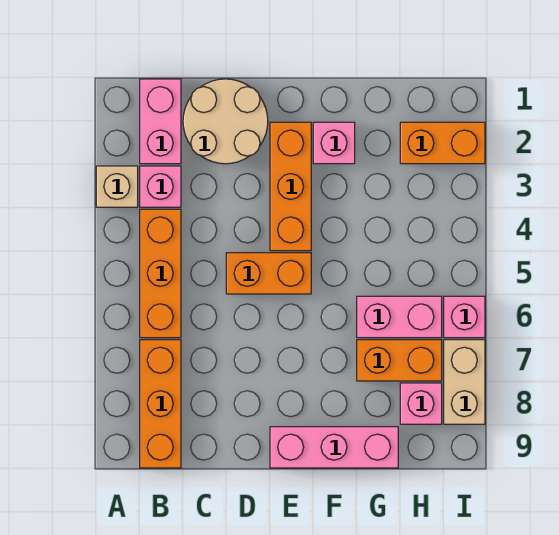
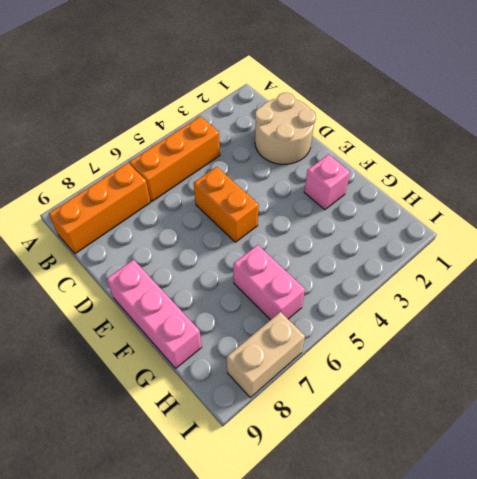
none -> tan 1x1 brick [96,166,138,207]
none -> pink 1x2 brick [140,79,181,164]
none -> pink 1x1 brick [140,166,181,207]

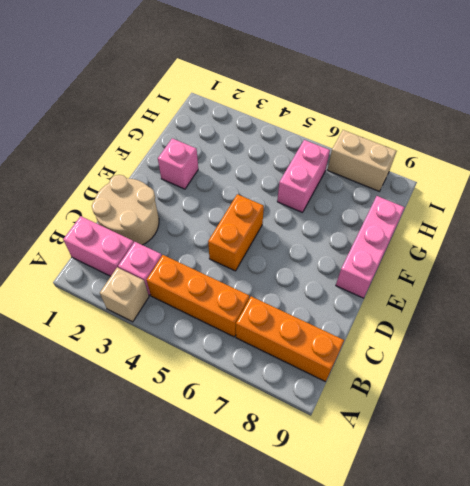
none -> orange 1x3 brick [270,122,311,251]
none -> orange 1x2 brick [357,340,442,381]
none -> orange 1x2 brick [400,122,485,164]

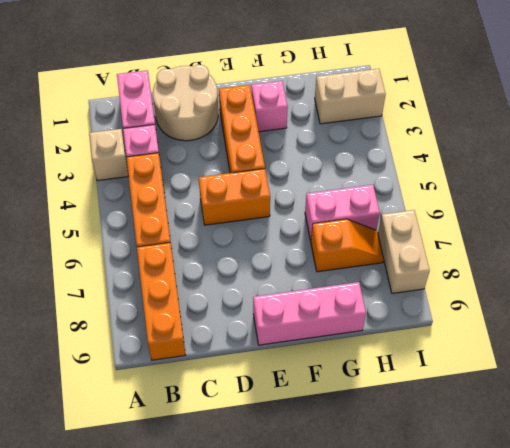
orange 1x2 slope [311,219,384,272] -> orange 1x2 brick [357,340,442,381]
tan 1x2 brick [315,69,386,124] -> orange 1x2 brick [400,122,485,164]
none -> pink 1x1 brick [400,383,442,424]
none -> pink 1x1 brick [444,296,485,338]

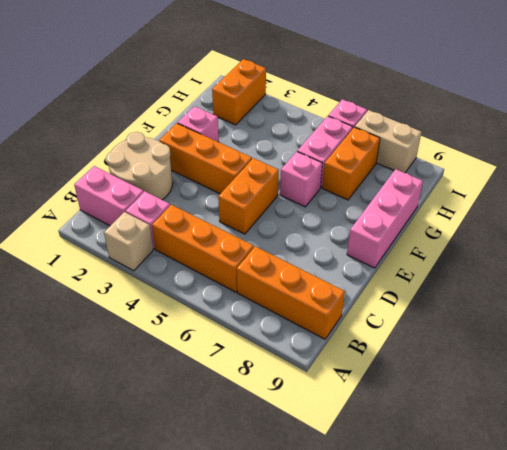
pink 1x1 brick [280,152,323,207] -> pink 1x1 brick moved to [400,383,442,424]

